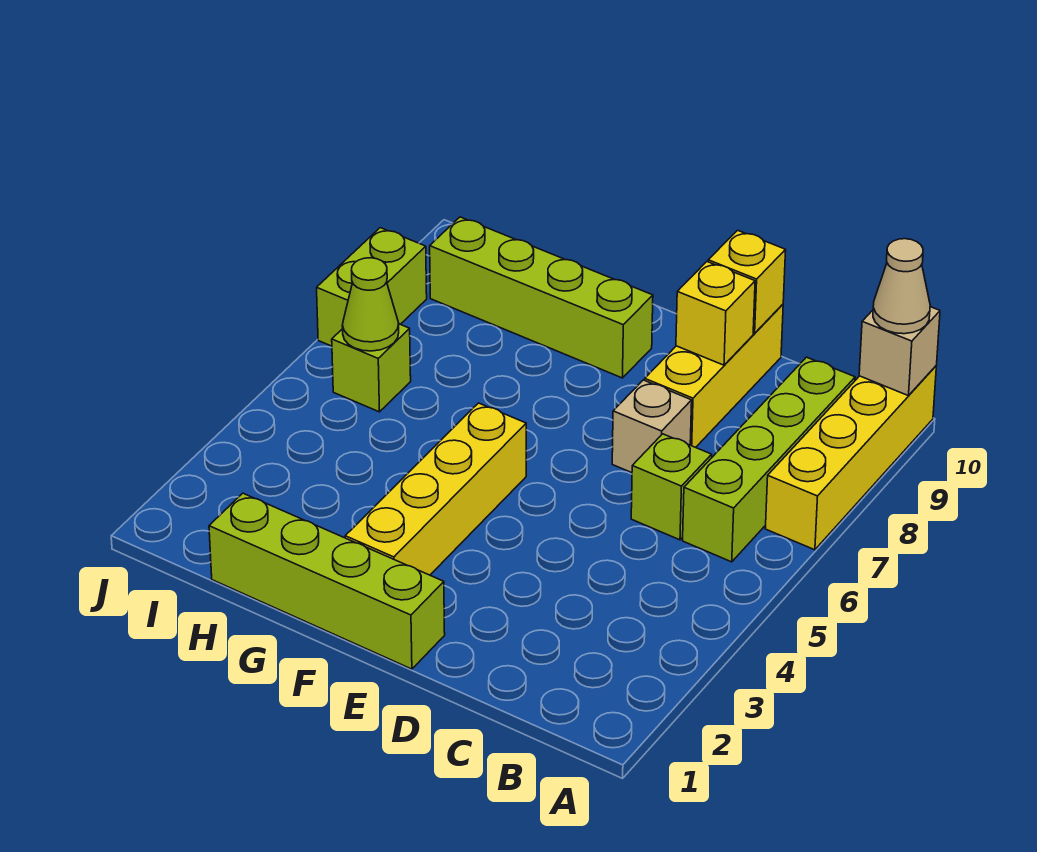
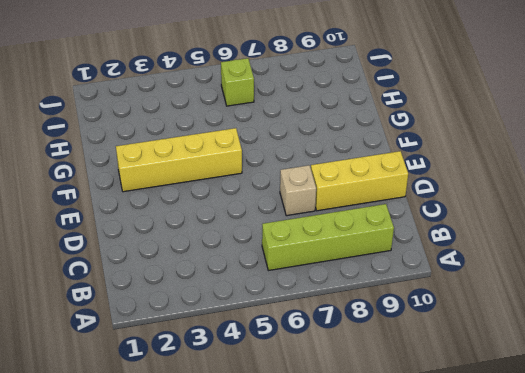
none -> yellow 1x4 brick [765,366,936,550]
none -> lime 1x1 brick [631,434,712,540]
none -> lime 1x4 brick [209,493,445,669]

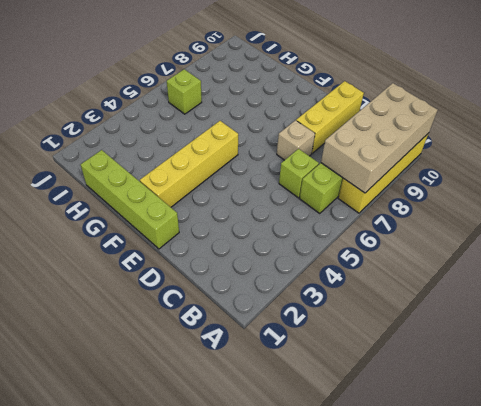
tan 2x4 brick [321,83,438,193] -> tan 1x1 brick [859,307,940,396]
none -> lime 1x4 brick [430,217,653,378]
none -> lime 1x2 brick [317,228,427,346]
none -> yellow 1x1 brick [676,262,755,365]

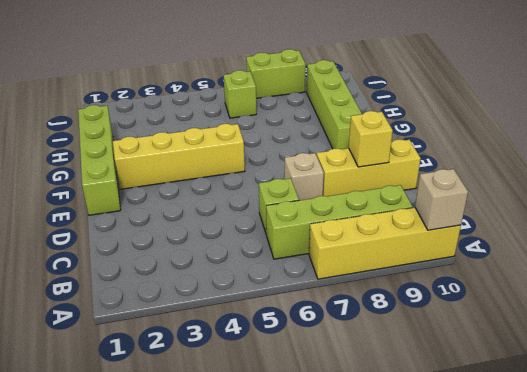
none -> yellow 1x1 brick [708,230,786,333]
none -> lime 1x1 cone [342,258,399,351]
none -> tan 1x1 cone [873,239,930,334]

